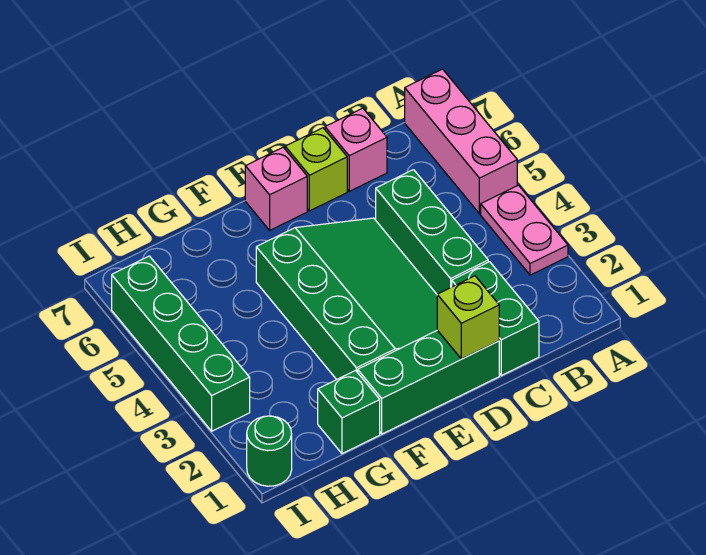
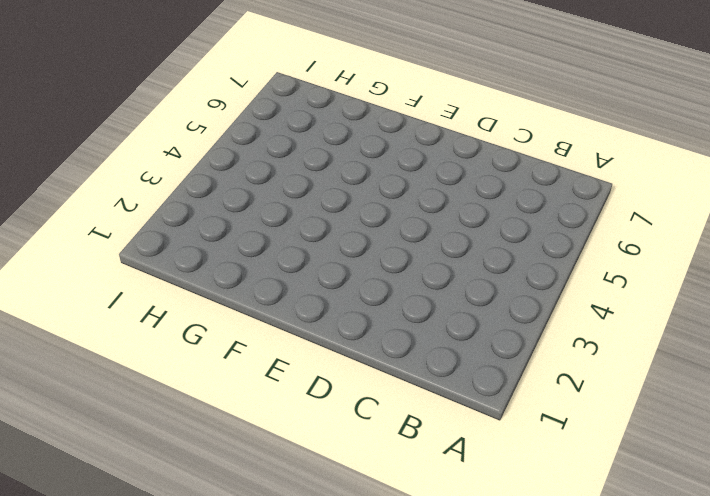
none -> pink 1x2 plate [481,185,568,275]
none -> pink 1x3 brick [405,69,517,214]
none -> green 1x2 brick [452,262,539,375]

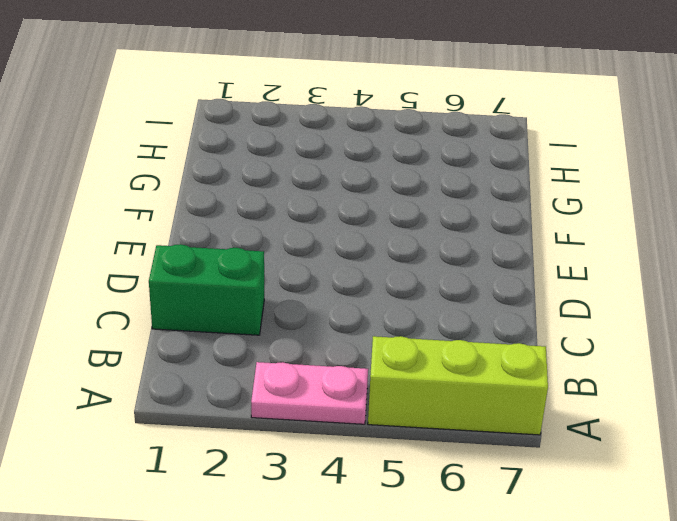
lime 1x3 brick [368,336,548,435] -> pink 1x3 brick [405,69,517,214]
none -> green 1x3 brick [376,170,488,294]
none -> pink 1x1 brick [325,108,387,191]
none -> green 1x3 brick [358,330,499,434]

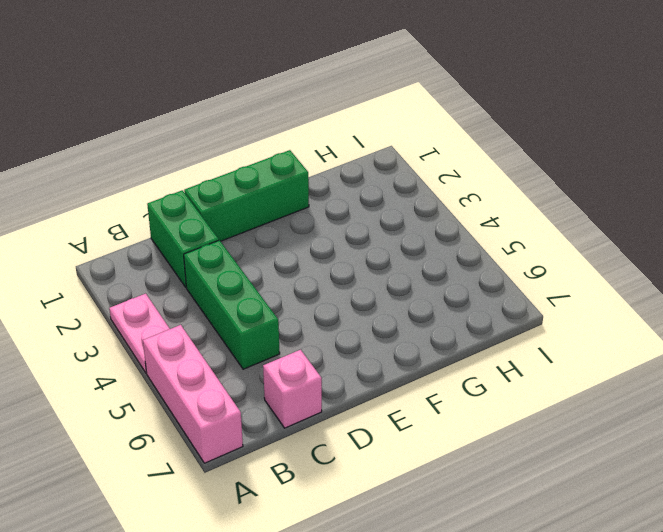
none -> green 3x4 slope [256,218,437,380]
none -> lime 1x1 brick [285,128,347,211]
none -> pink 1x1 brick [245,147,307,230]

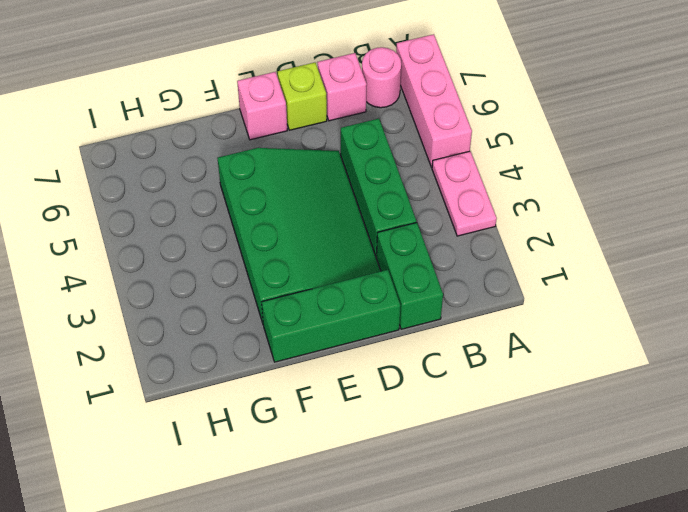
pink 1x1 round brick [362,47,401,108] -> none
none -> green 1x1 brick [318,370,380,454]
none -> green 1x1 round brick [247,416,292,486]
none -> green 1x4 brick [112,256,250,431]

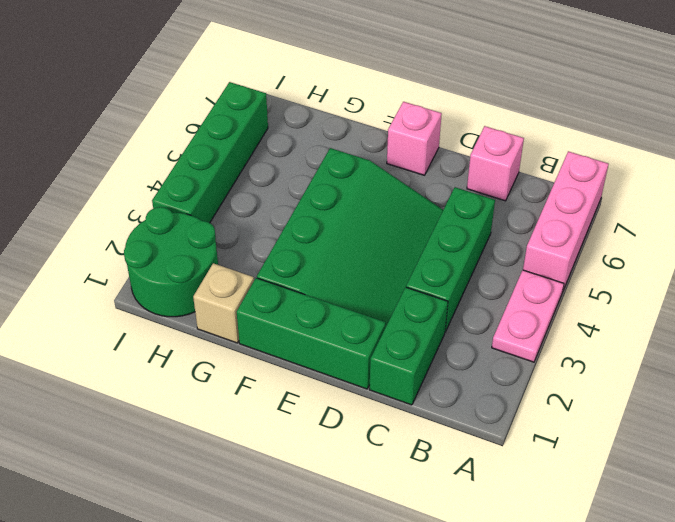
tan 1x1 brick [193,263,254,343] -> green 1x1 brick [318,370,380,454]
green 2x2 round brick [124,207,218,317] -> green 1x1 round brick [247,416,292,486]
none -> lime 1x1 brick [285,128,347,211]
none -> lime 1x1 brick [437,276,499,359]

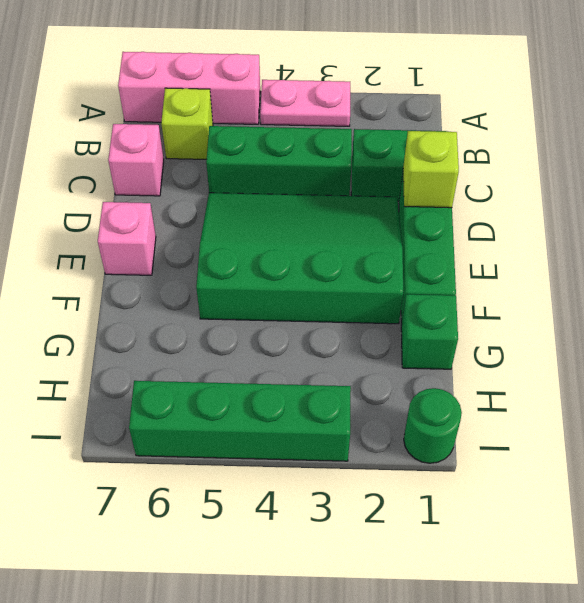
lime 1x1 brick [161,88,213,159] -> lime 1x1 brick moved to [285,128,347,211]

